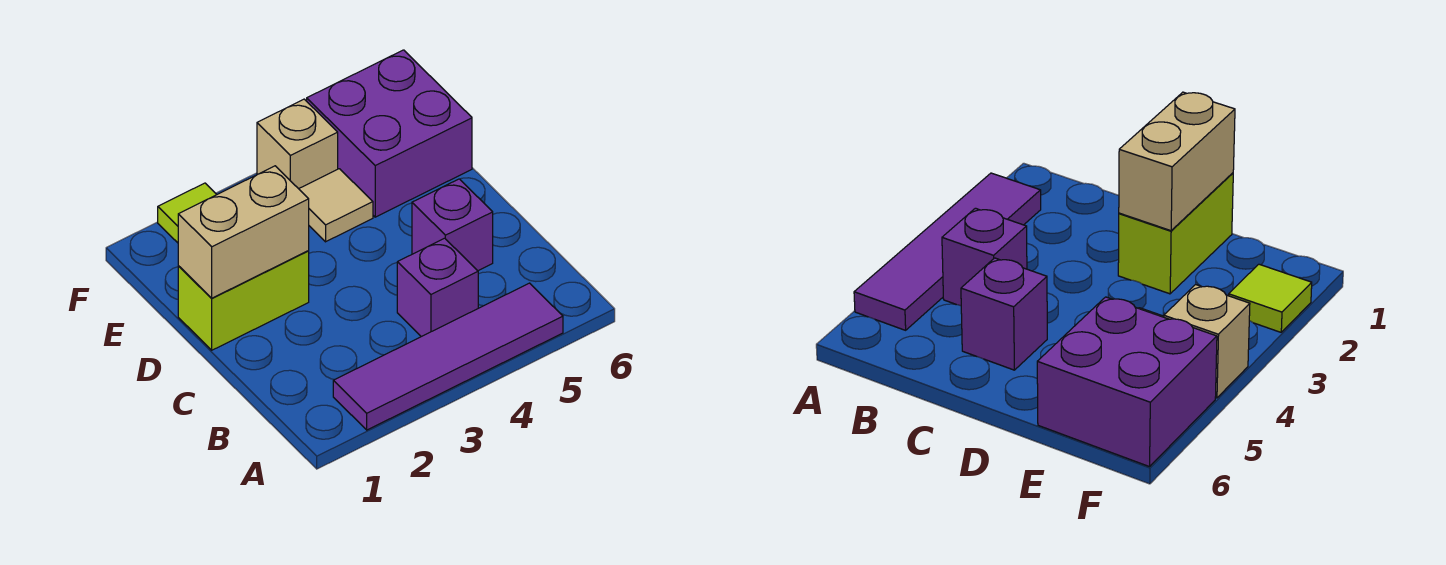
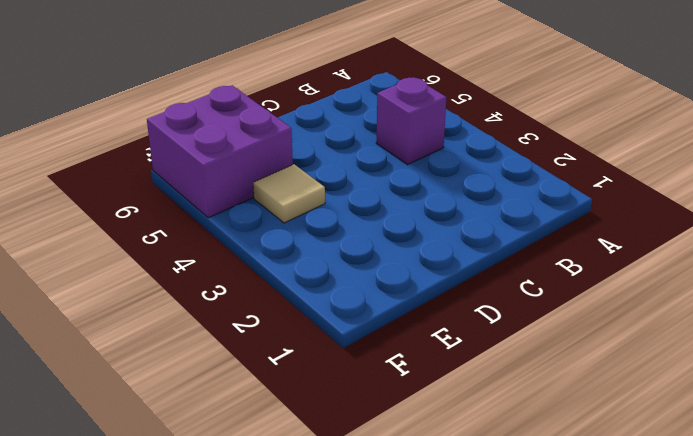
none -> purple 1x4 tile [333,283,563,430]
none -> purple 1x1 brick [412,179,493,271]

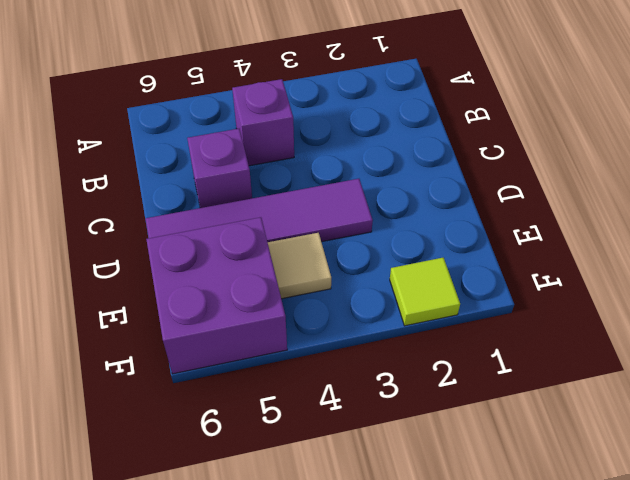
purple 1x4 tile [146,179,373,242] -> purple 1x4 tile moved to [333,283,563,430]
none -> lime 1x2 brick [178,251,309,350]
none -> tan 1x1 brick [257,99,338,189]

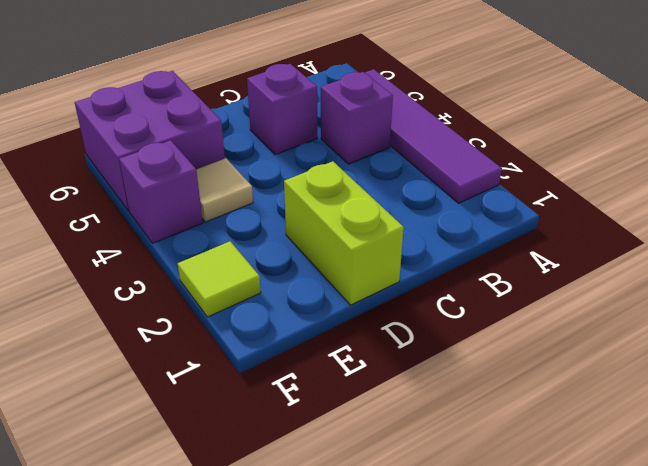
purple 1x1 brick [119,140,203,243] -> tan 1x1 brick [257,99,338,189]
none -> tan 1x2 brick [178,166,309,298]

